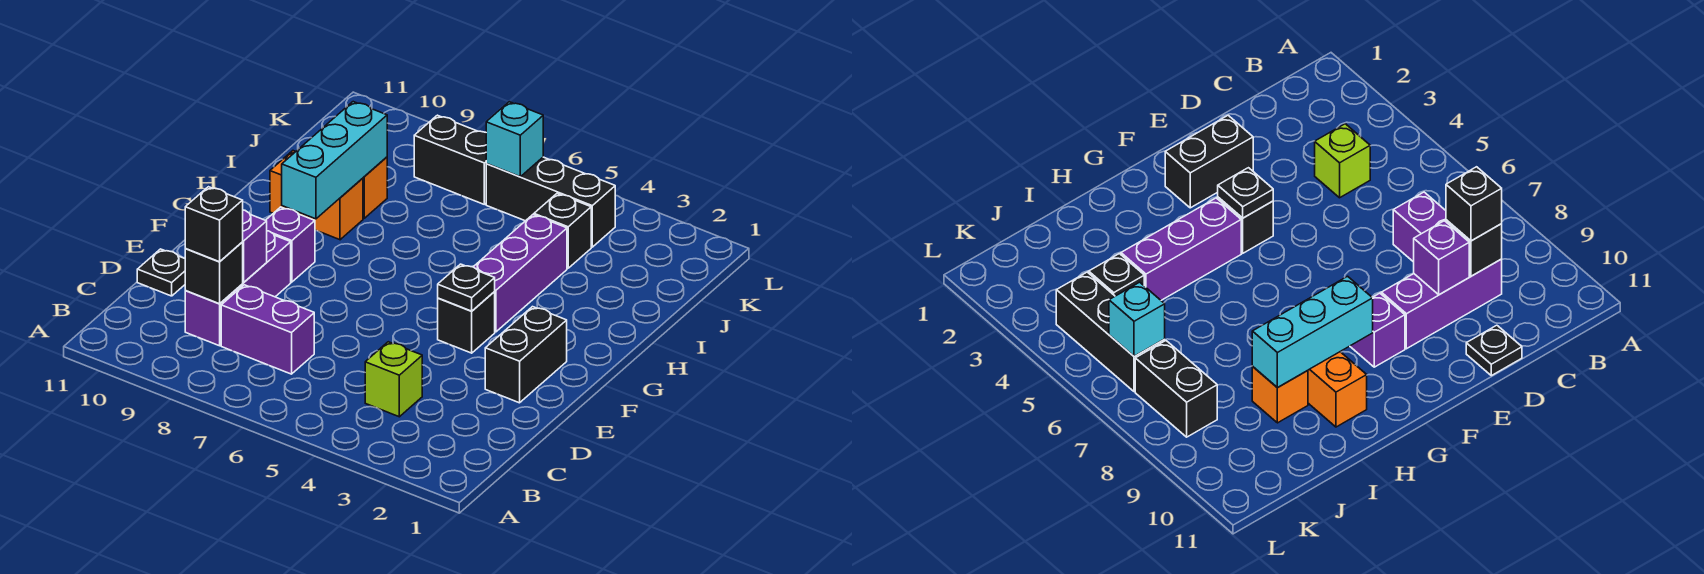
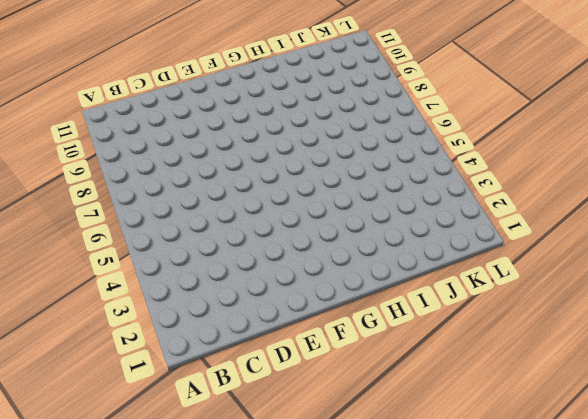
none -> lime 1x1 brick [365,342,422,417]
none -> purple 1x2 brick [221,285,314,374]
none -> purple 1x3 brick [185,231,291,346]

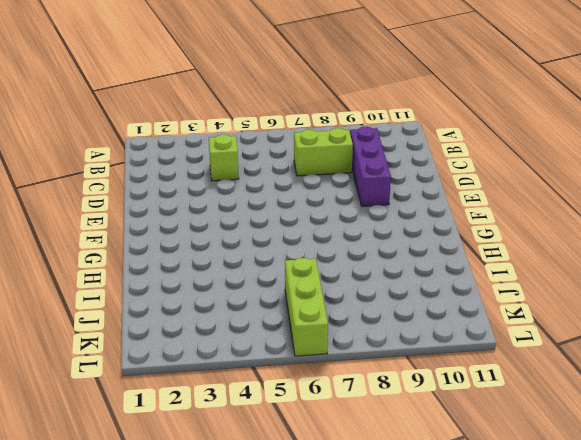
lime 1x2 brick [294,128,353,176] -> purple 1x2 brick [221,285,314,374]
lime 1x3 brick [285,258,328,356] -> black 1x3 brick [486,157,615,247]
none -> black 1x1 plate [137,249,185,296]
none -> black 1x2 brick [485,307,567,403]
none -> black 1x1 brick [438,292,495,353]

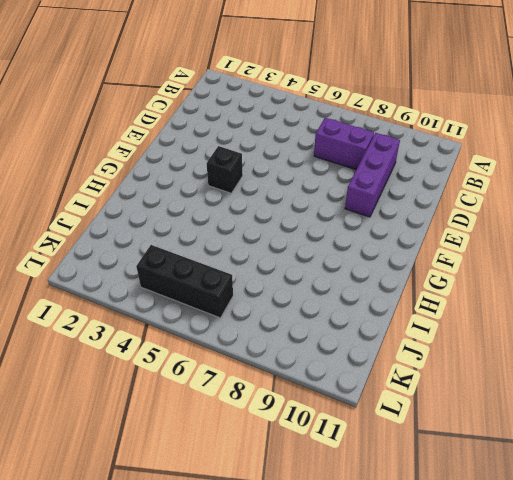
none -> lime 1x1 brick [365,342,422,417]
none -> black 1x1 plate [137,249,185,296]
none -> black 1x2 brick [485,307,567,403]

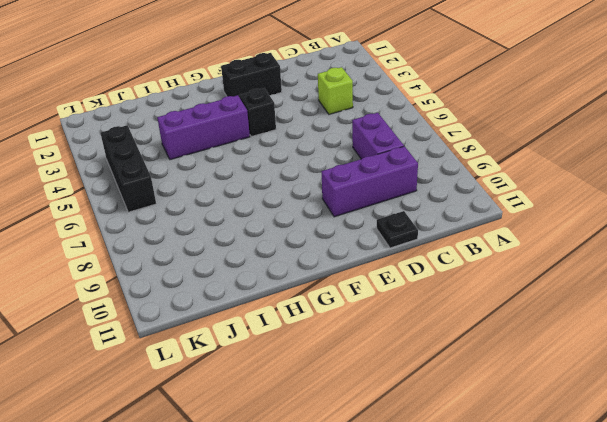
none -> purple 1x1 brick [266,207,315,282]
none -> orange 1x2 brick [270,151,363,240]
none -> orange 1x1 brick [363,157,387,218]

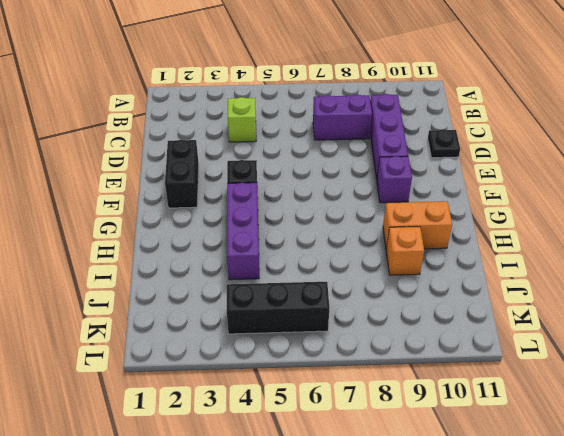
none -> black 1x1 brick [534,193,591,268]
none -> black 1x2 brick [414,115,486,204]
none -> black 1x1 brick [185,242,243,304]

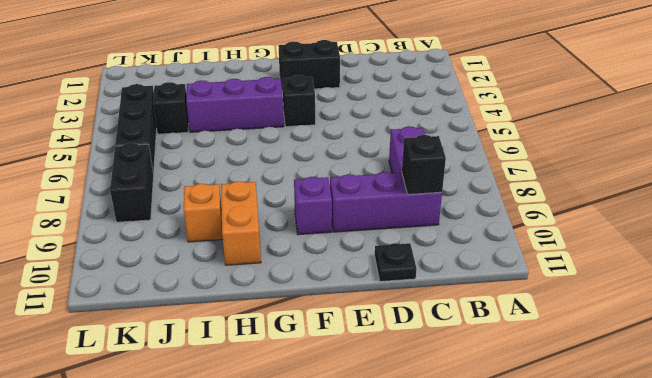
none -> lime 1x1 brick [365,342,422,417]
none -> purple 1x1 brick [243,210,267,282]
none -> black 1x1 plate [438,264,495,311]

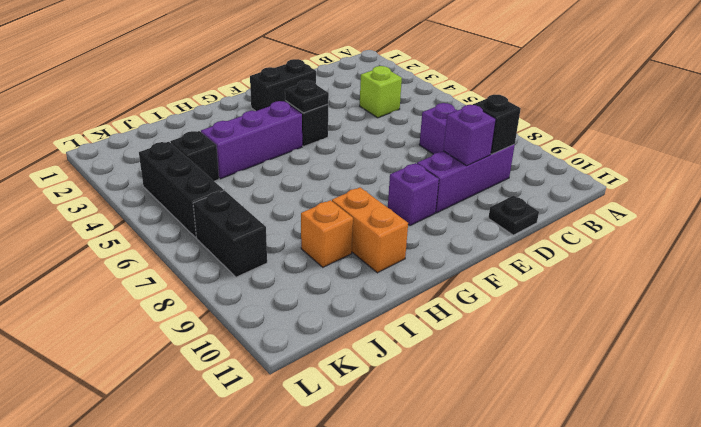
none -> cyan 1x3 brick [282,102,387,219]
none -> cyan 1x1 brick [486,102,543,177]
none -> black 1x1 brick [185,187,243,262]

